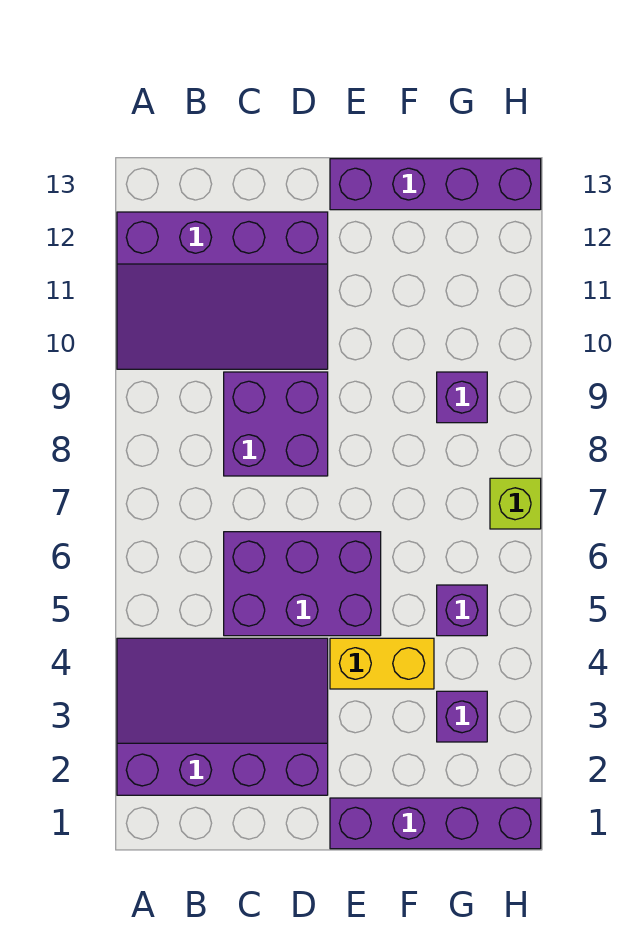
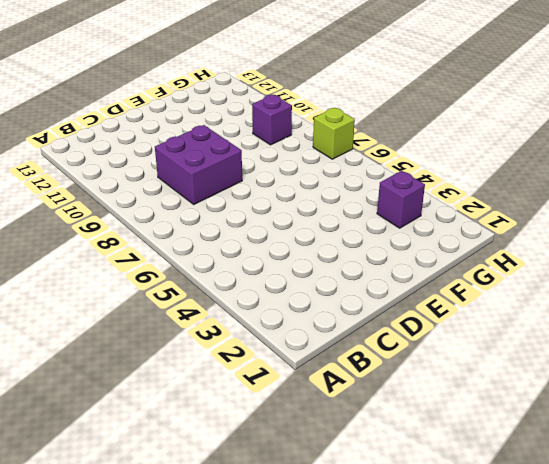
none -> purple 3x4 slope [117,638,328,795]
none -> purple 3x4 slope [117,212,328,369]

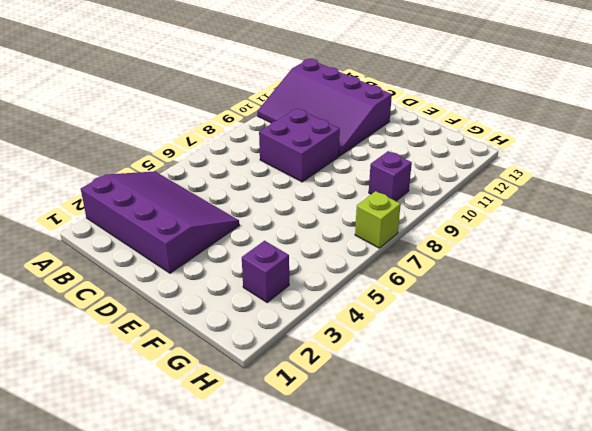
none -> purple 2x3 brick [224,532,381,636]
none -> purple 1x4 brick [330,798,541,849]

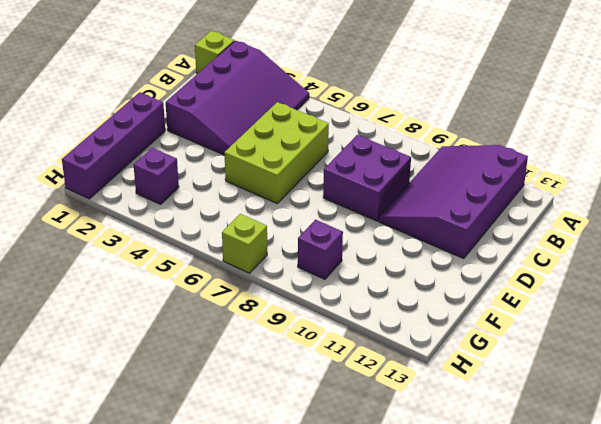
lime 1x1 brick [195,31,234,74] -> none
lime 2x3 brick [224,102,329,203] -> purple 2x3 brick [224,532,381,636]
none -> yellow 1x2 brick [330,638,434,689]
none -> purple 1x4 brick [330,159,541,210]

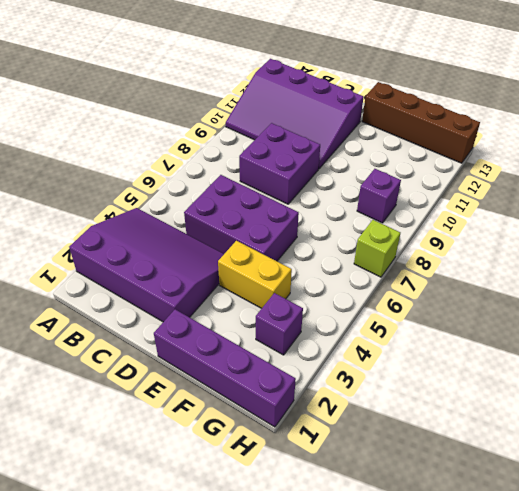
brown 1x4 brick [362,82,480,163] -> purple 1x4 brick [330,159,541,210]
none -> purple 1x1 brick [437,585,487,636]

